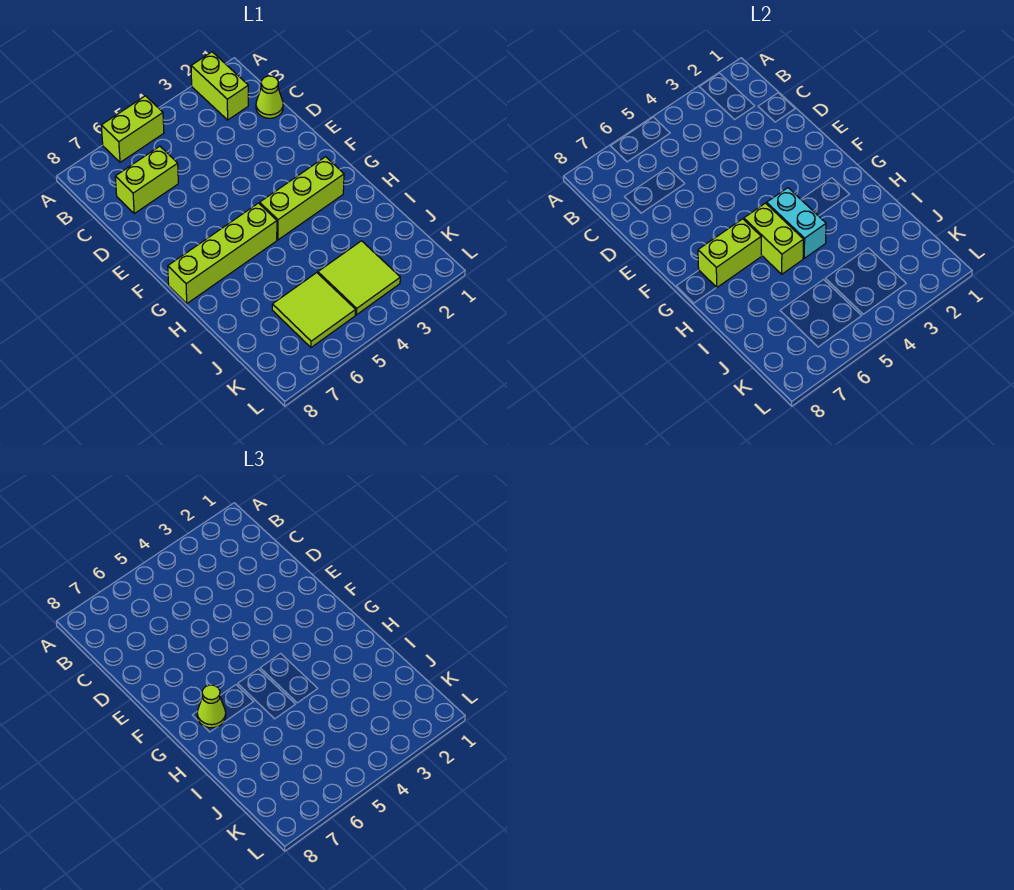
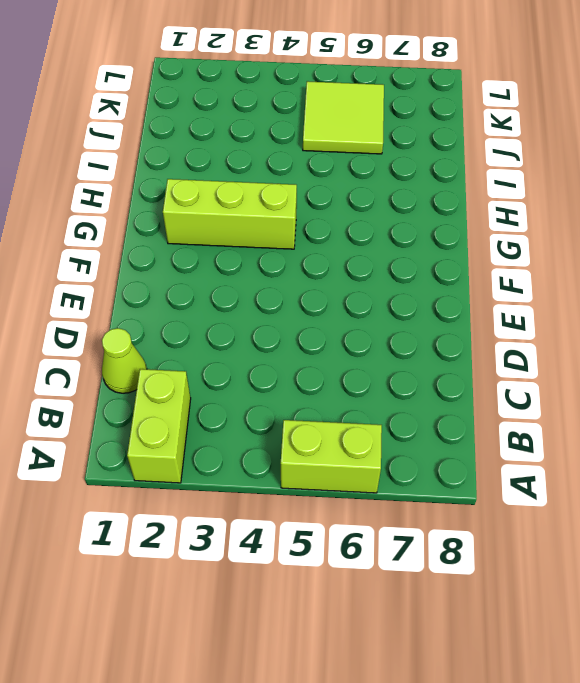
none -> lime 1x2 brick [115,146,178,213]
none -> lime 1x4 brick [168,203,277,304]
none -> lime 2x2 tile [318,241,400,315]

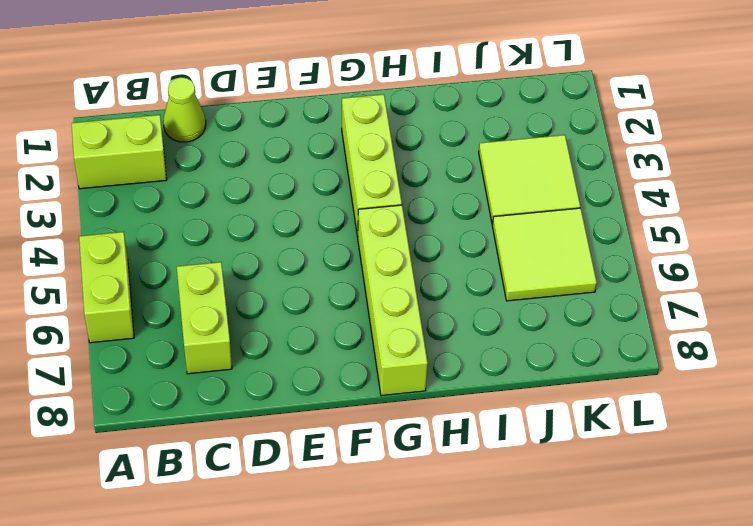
none -> cyan 1x2 brick [767,188,826,258]
none -> lime 1x2 brick [744,203,804,274]
none -> lime 1x2 brick [698,219,761,287]

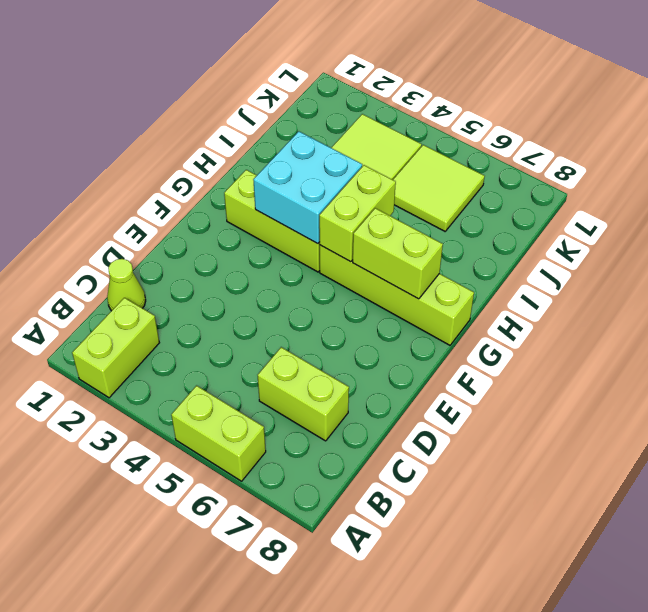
cyan 2x2 brick [253,131,362,244] -> cyan 1x2 brick [767,188,826,258]
none -> lime 1x1 cone [197,685,226,728]

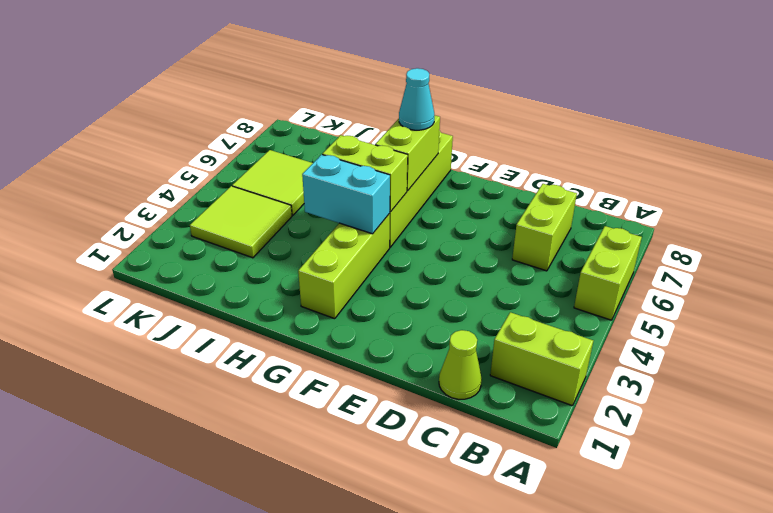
cyan 1x1 cone [399,68,435,130] -> lime 1x1 cone [197,685,226,728]

